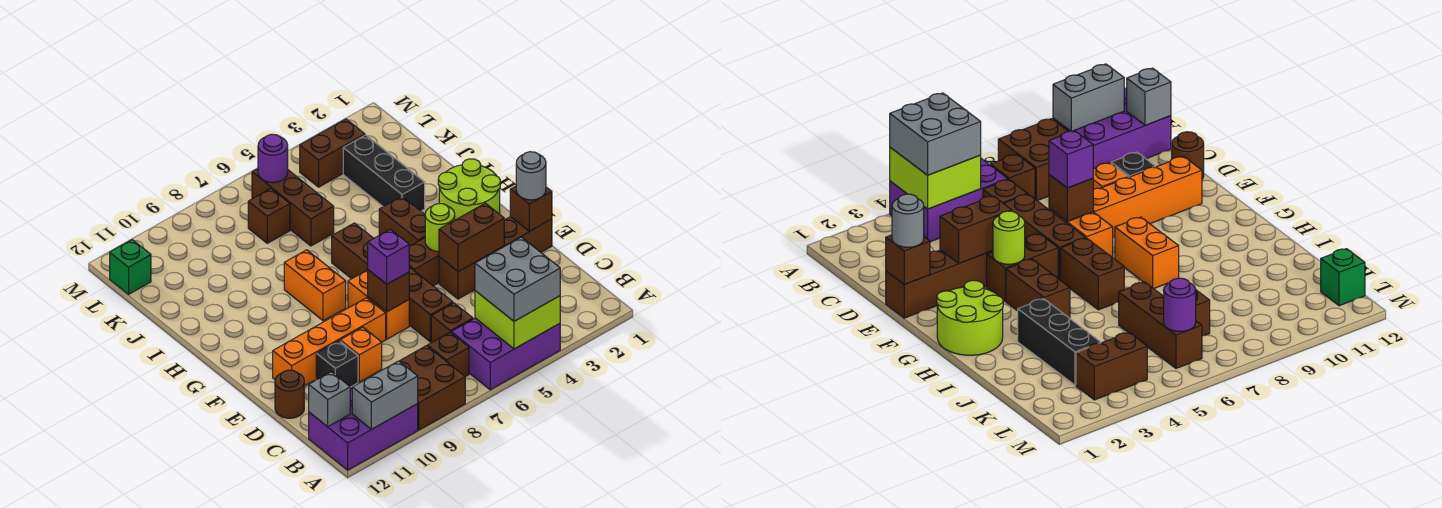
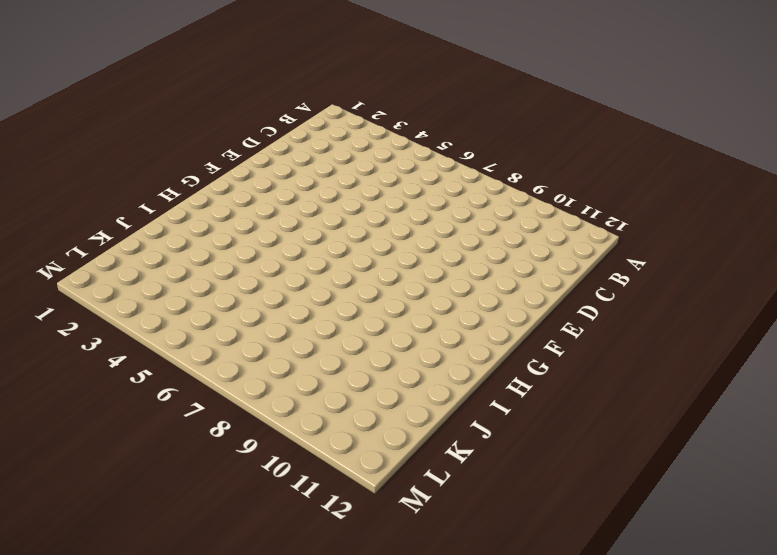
none -> purple 2x3 brick [451,318,560,390]
none -> brown 2x2 brick [400,346,465,430]
none -> purple 2x3 brick [309,388,418,470]
none -> brown 1x1 brick [428,332,469,377]

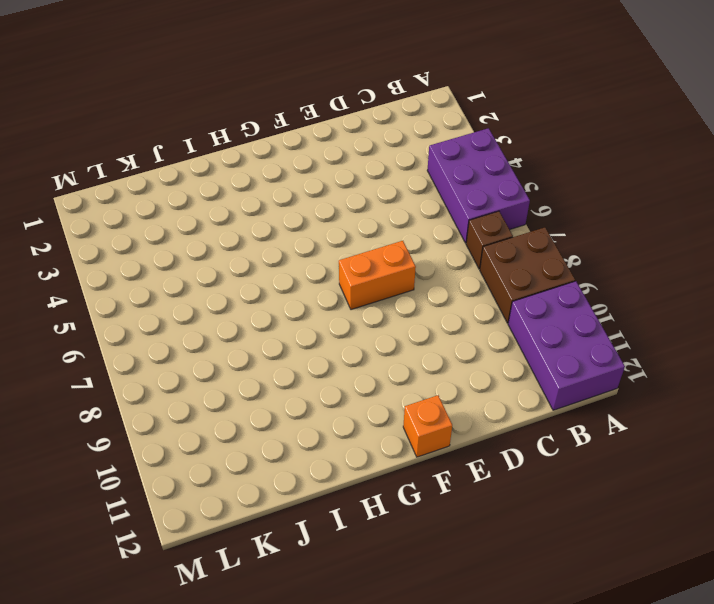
orange 1x1 brick [403,395,452,457] -> orange 1x1 brick moved to [340,327,382,382]
none -> brown 1x1 brick [431,303,473,343]
none -> brown 1x3 brick [409,267,453,342]
none -> black 1x1 brick [316,341,358,387]
none -> brown 1x1 round brick [275,370,304,418]

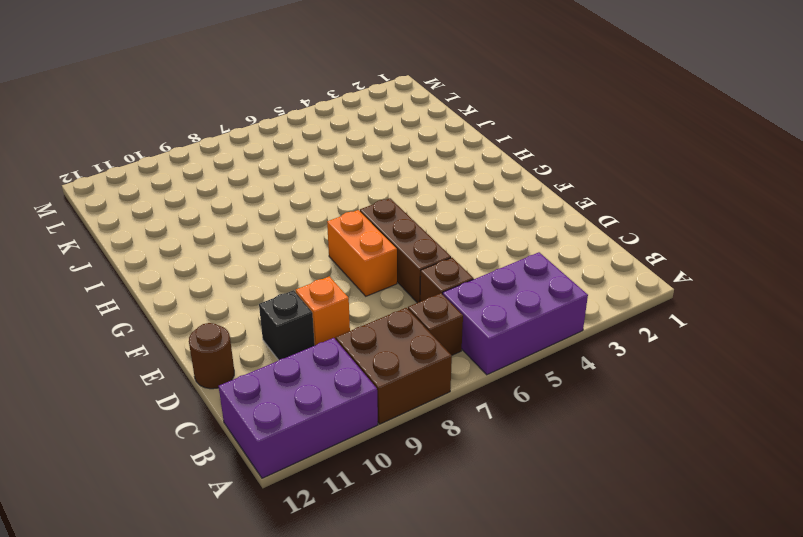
none -> brown 1x4 brick [439,217,552,299]
none -> orange 1x4 brick [273,298,386,386]
none -> brown 1x2 brick [409,238,439,286]
none -> lime 2x2 round brick [438,159,500,220]

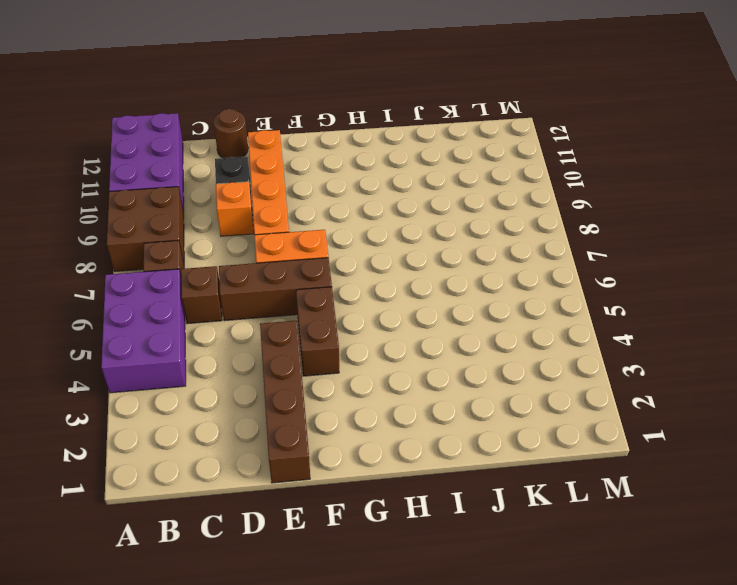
none -> lime 2x2 round brick [438,159,500,220]
none -> brown 1x2 brick [379,196,425,246]
none -> brown 1x2 brick [332,223,374,279]
none -> orange 1x2 brick [284,250,346,321]

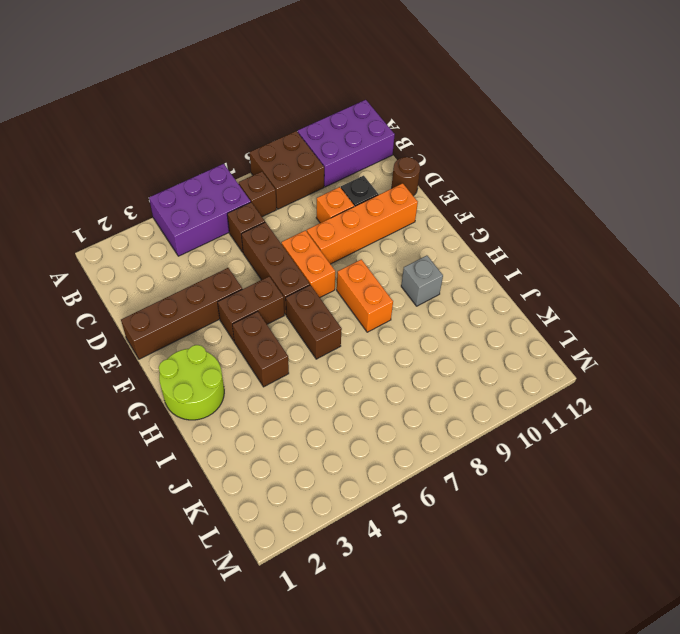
grey 1x1 brick [401,256,443,306] -> grey 1x1 brick moved to [309,372,350,427]
none -> black 1x3 brick [343,135,425,211]
none -> brown 1x3 brick [252,169,334,246]
none -> brown 1x1 brick [248,189,290,243]
none -> brown 1x2 brick [300,119,365,187]

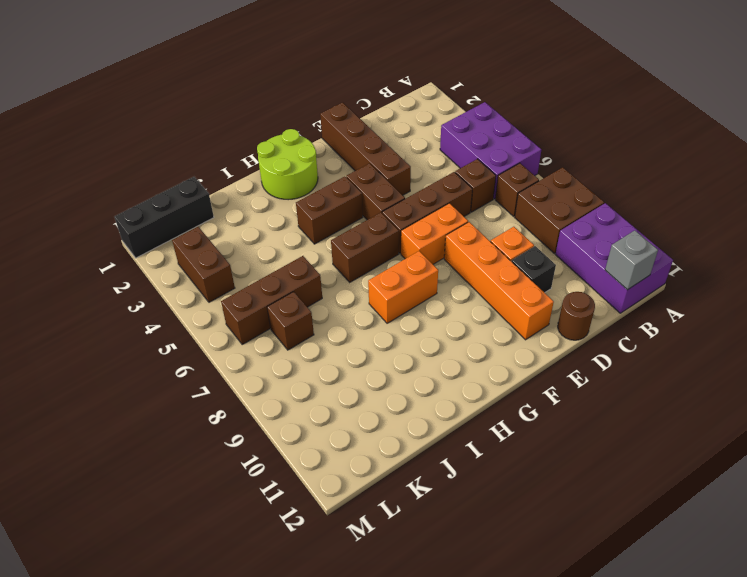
black 1x3 brick [114,177,214,258] -> black 1x3 brick moved to [343,135,425,211]
none -> green 1x1 brick [110,240,151,294]
none -> lime 2x2 brick [475,291,560,349]
none -> grey 1x2 brick [352,361,418,429]
none -> brown 1x1 brick [510,186,552,231]

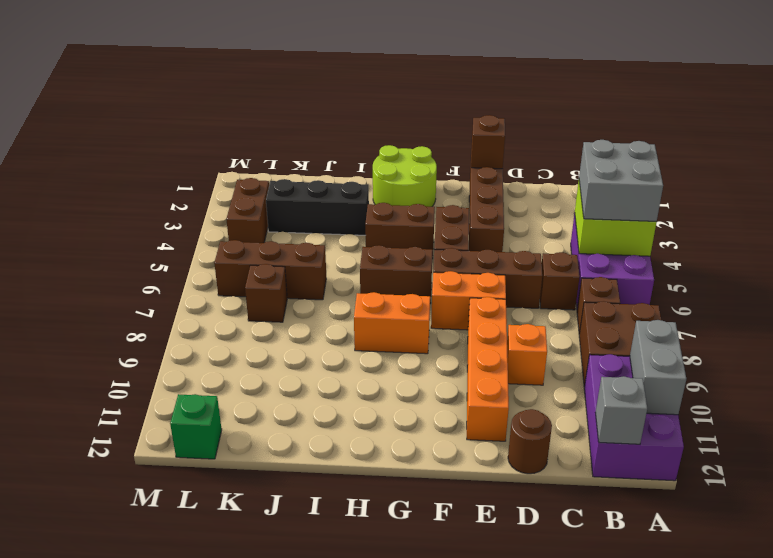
none -> black 1x1 brick [316,341,358,387]
none -> brown 1x2 brick [439,203,504,272]
none -> brown 1x1 brick [368,270,409,312]
none -> lime 1x1 round brick [425,204,455,252]

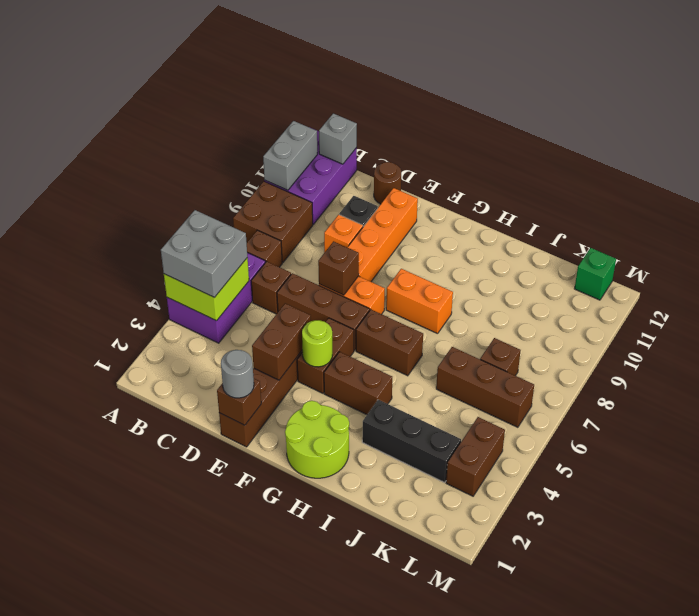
none -> purple 1x1 round brick [258,134,288,183]
none -> purple 1x1 brick [368,229,409,284]

